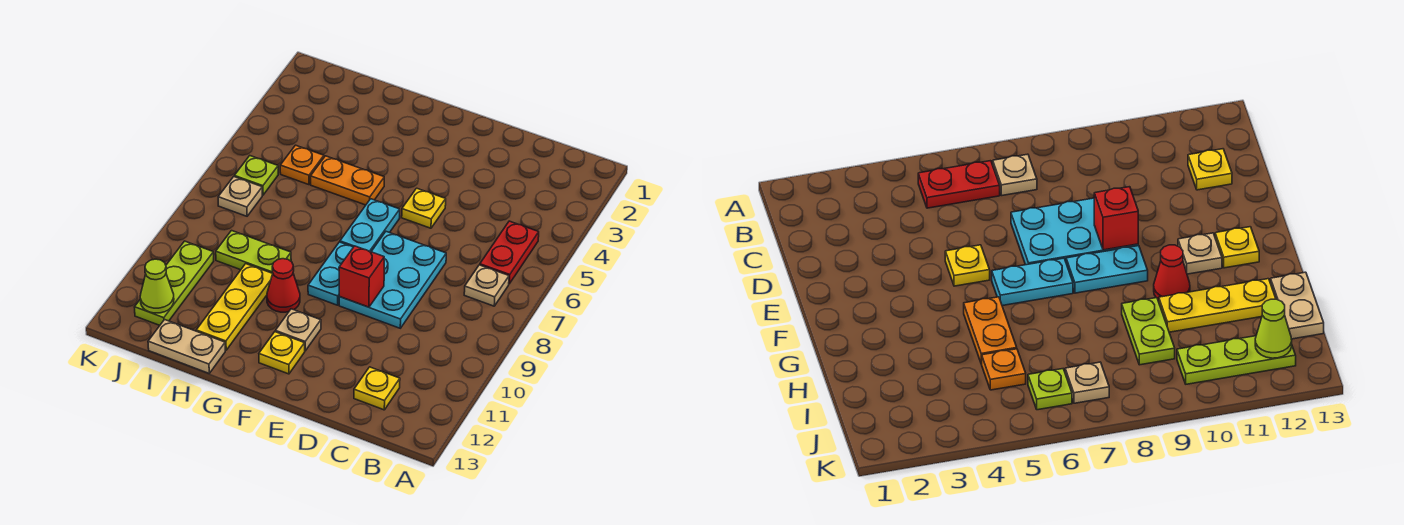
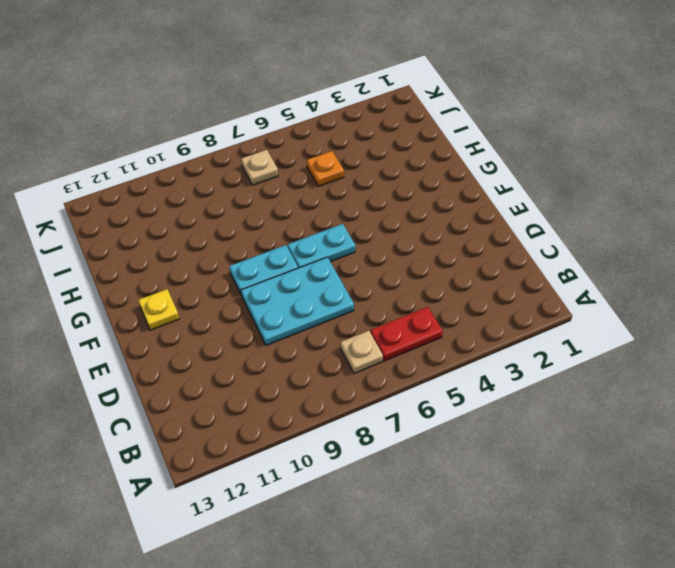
none -> yellow 1x1 plate [354,367,400,410]
none -> yellow 1x1 plate [402,188,446,228]
none -> tan 1x1 plate [275,309,321,351]

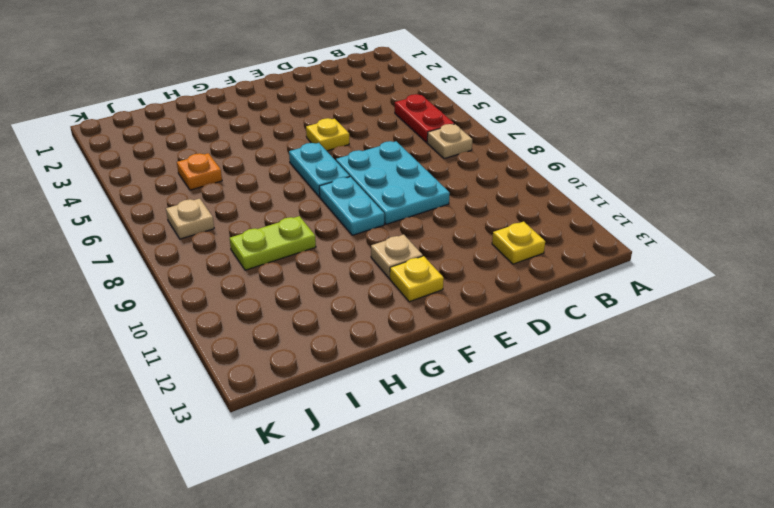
none -> orange 1x2 plate [311,156,384,205]
none -> red 1x1 cone [267,259,300,312]
none -> yellow 1x3 plate [196,264,273,350]

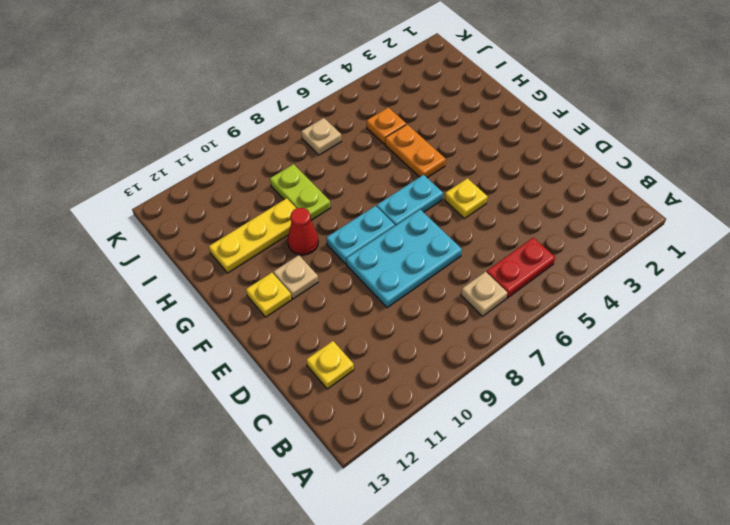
none -> tan 1x2 plate [148,320,225,373]
none -> lime 1x1 plate [234,156,278,195]
none -> lime 1x3 plate [135,241,214,325]

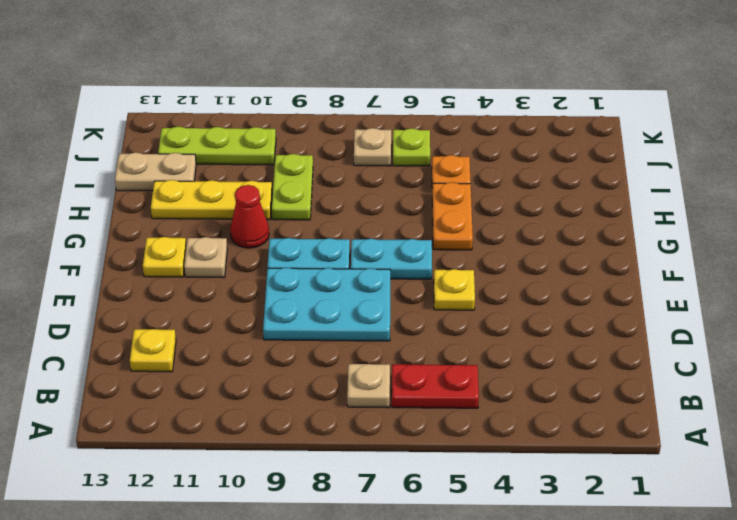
tan 1x2 plate [115,152,196,191] -> tan 1x2 plate turned to [148,320,225,373]
none -> red 1x1 brick [339,246,384,307]
none -> lime 1x1 cone [140,259,174,313]

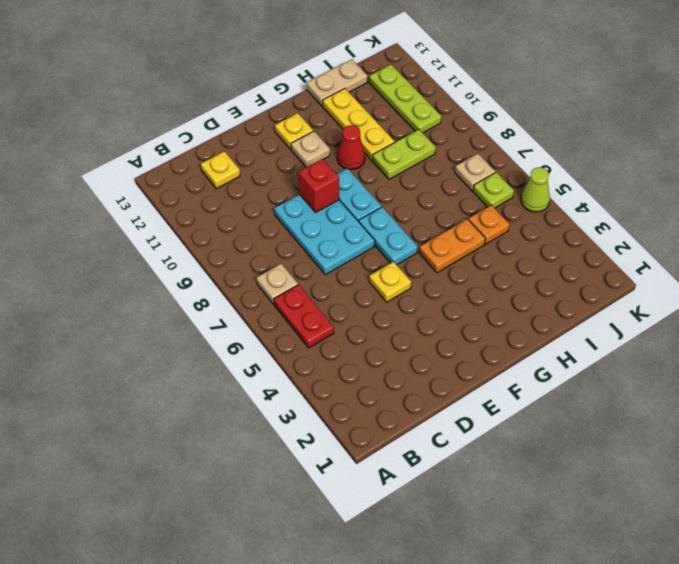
lime 1x1 cone [521,167,550,212] -> lime 1x1 cone moved to [140,259,174,313]

